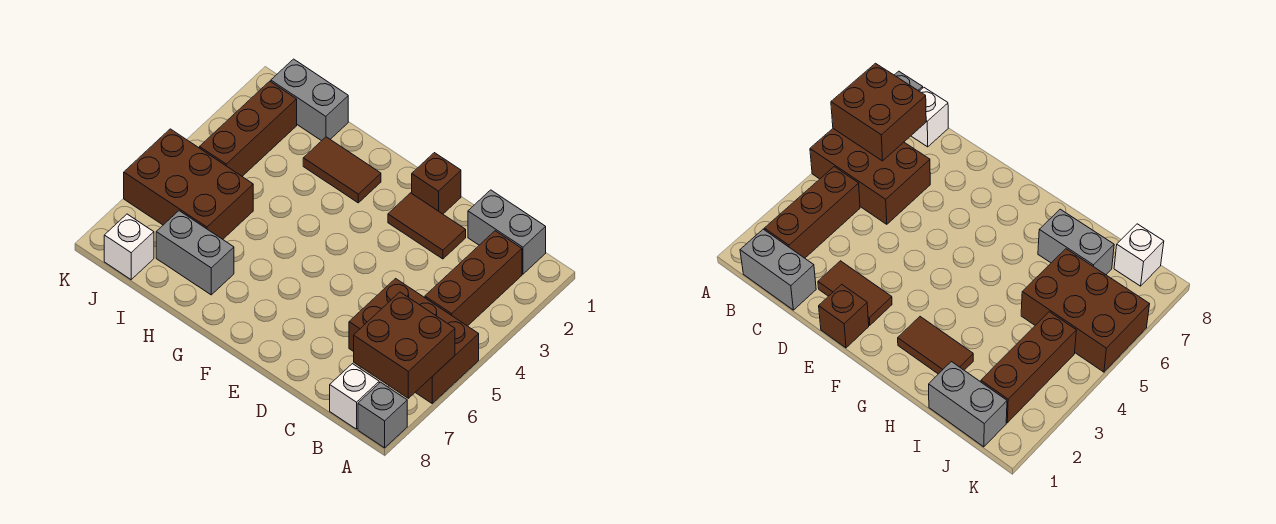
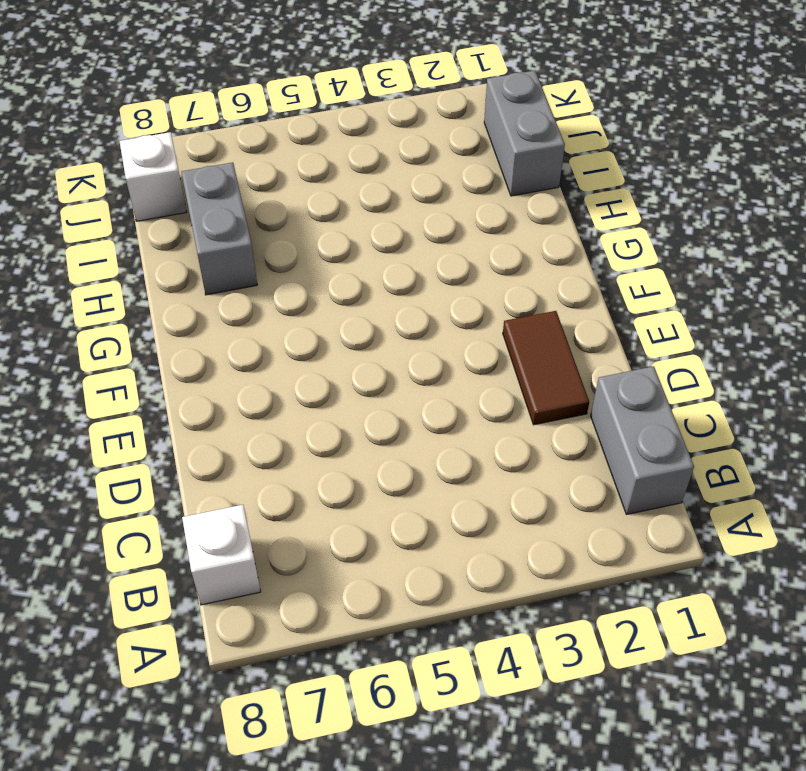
none -> brown 2x3 brick [349,279,479,403]
none -> grey 1x1 brick [358,382,407,448]
none -> brown 1x3 brick [425,231,522,326]

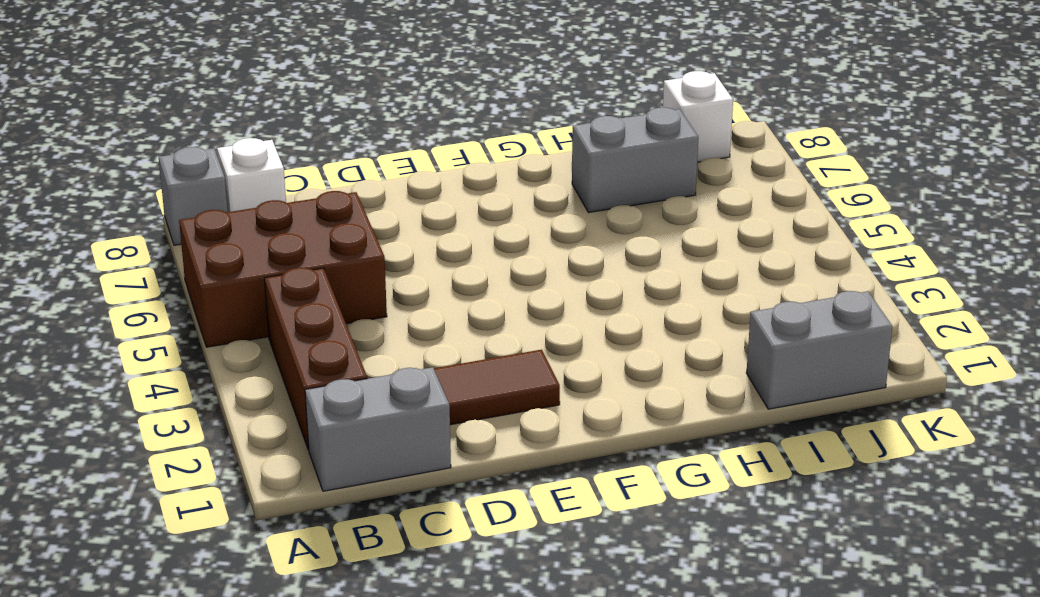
none -> brown 1x1 brick [412,153,461,214]
none -> brown 1x2 tile [303,137,381,203]
none -> brown 2x3 brick [124,129,253,239]

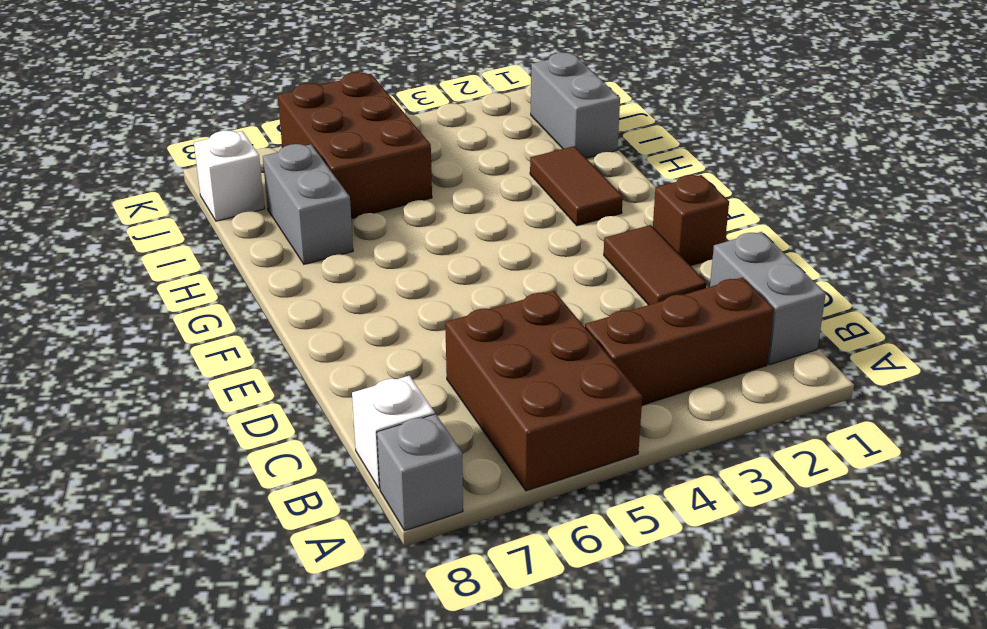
none -> brown 1x3 brick [200,81,297,176]
none -> brown 2x2 brick [354,292,455,398]

